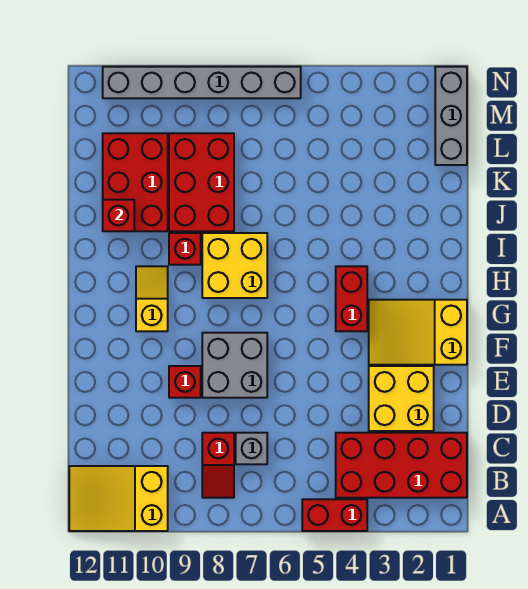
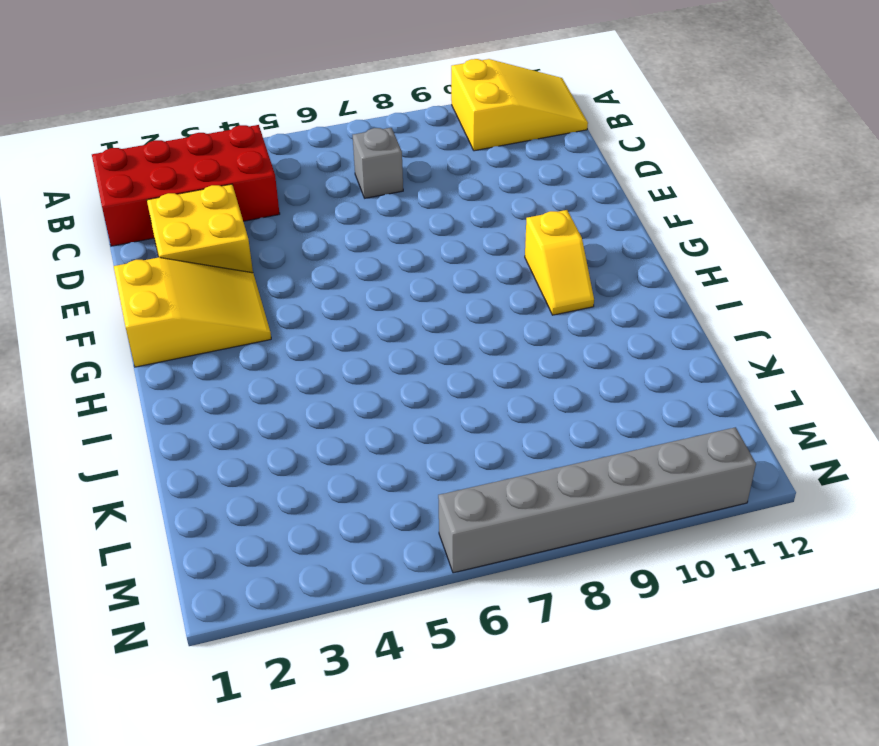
none -> red 1x2 brick [302,499,367,531]
none -> red 1x2 slope [202,433,234,498]
none -> grey 2x2 brick [202,333,267,398]

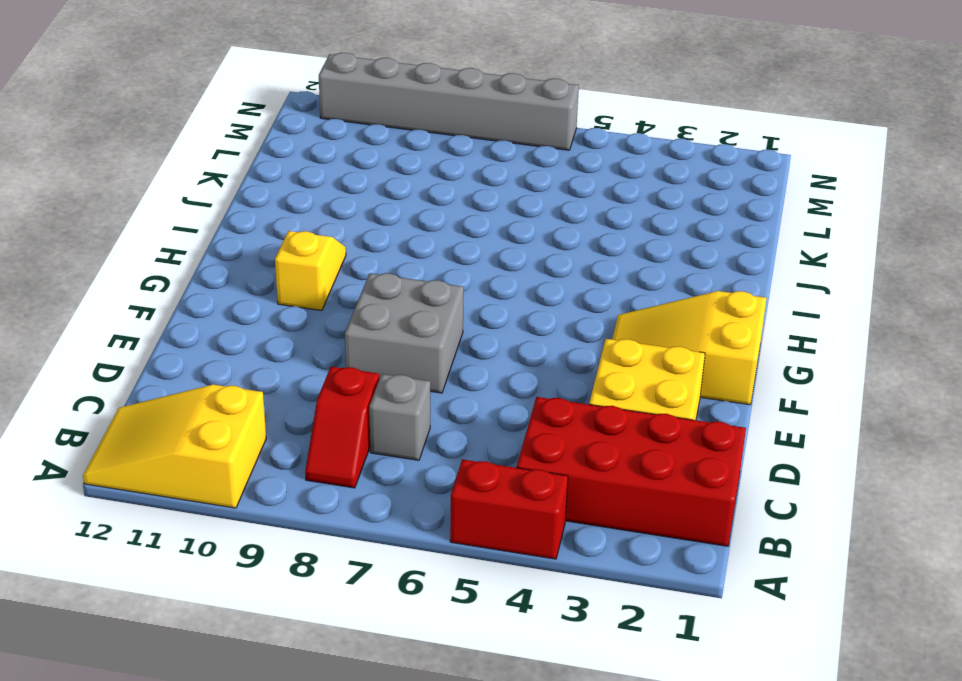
none -> red 1x1 brick [169,366,201,398]
none -> red 1x2 brick [336,266,367,331]
none -> yellow 2x2 brick [202,233,267,298]

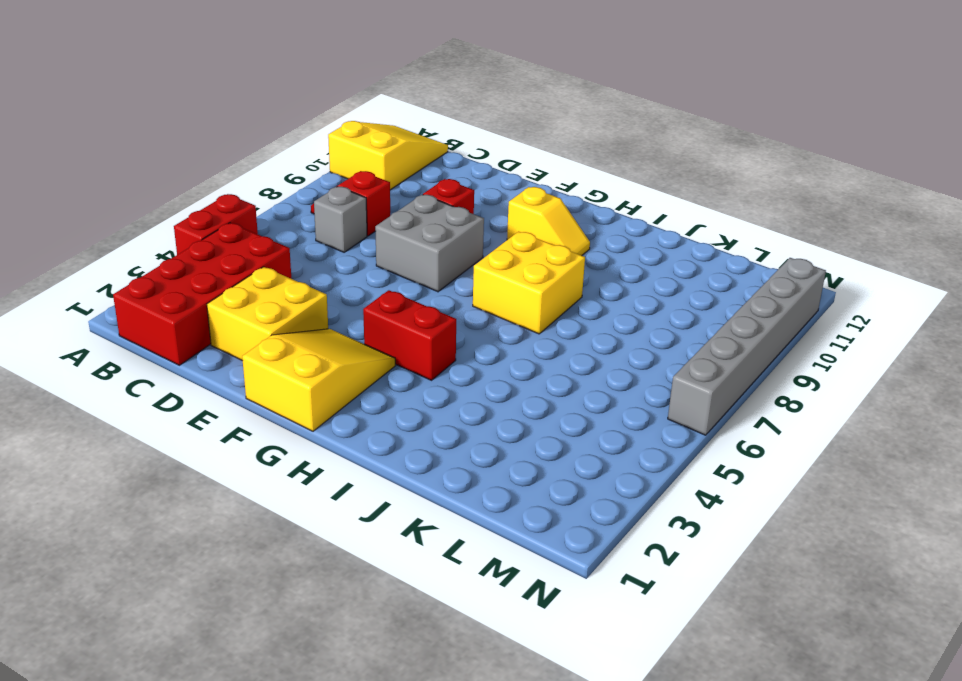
none -> red 1x1 brick [169,233,201,265]
none -> red 2x3 brick [169,133,234,231]
none -> red 2x3 brick [103,133,168,231]

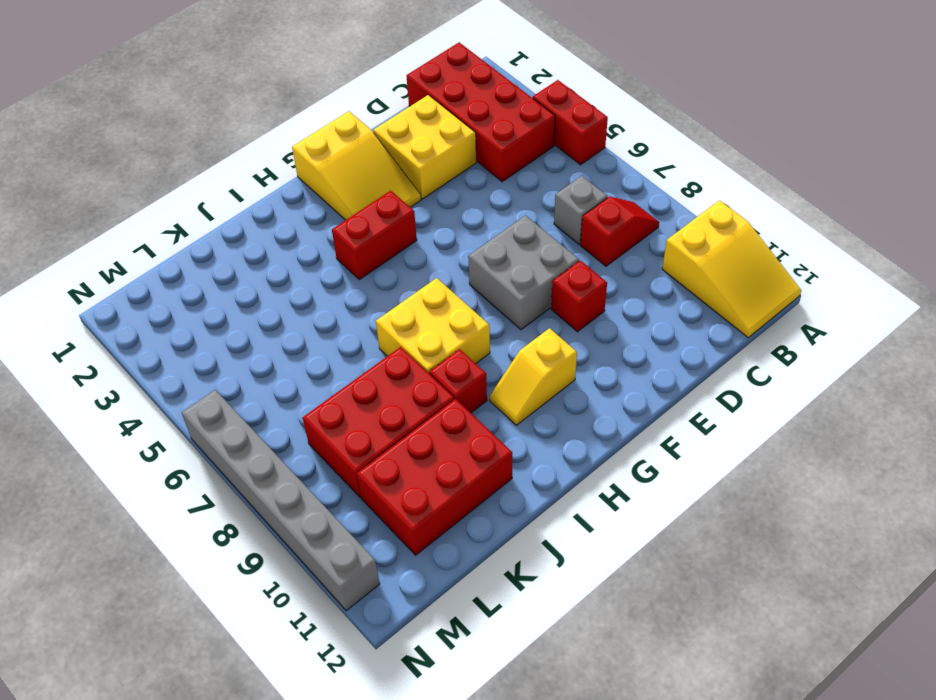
none -> grey 1x3 brick [435,67,467,165]
none -> red 1x1 brick [103,200,134,231]

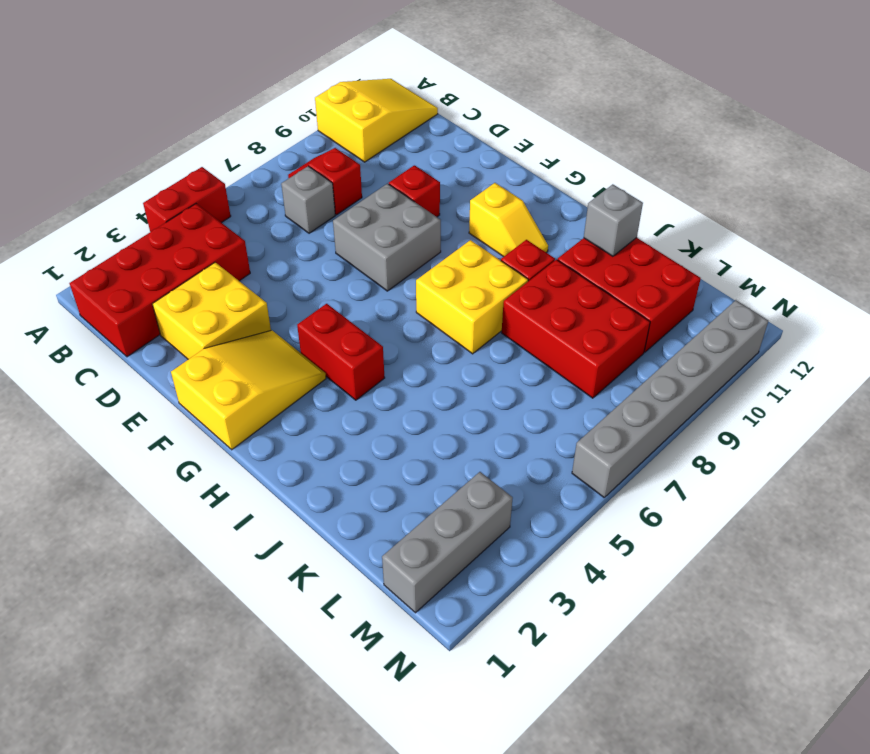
grey 1x1 brick [584,184,643,256] -> red 1x1 brick [103,200,134,231]
grey 1x3 brick [382,472,513,613] -> grey 1x3 brick turned to [435,67,467,165]

